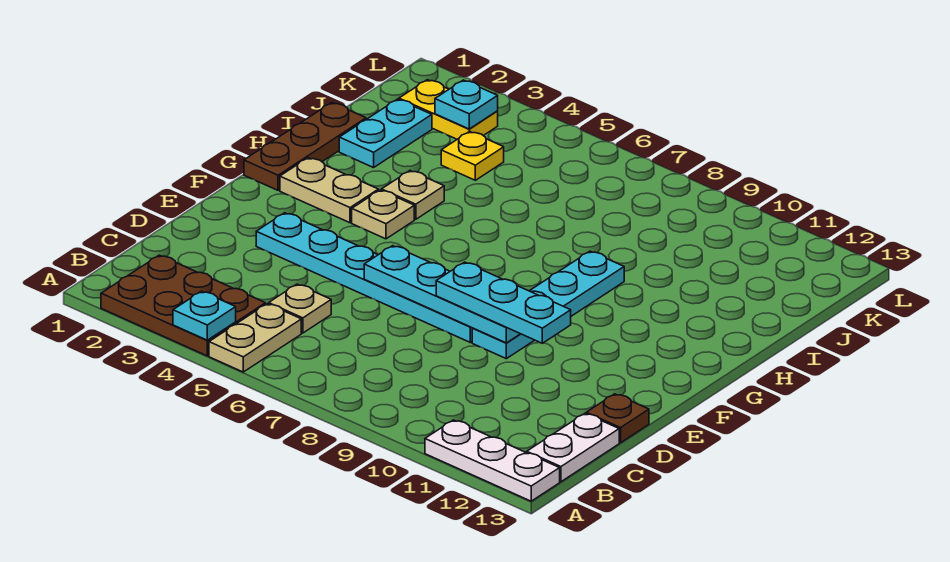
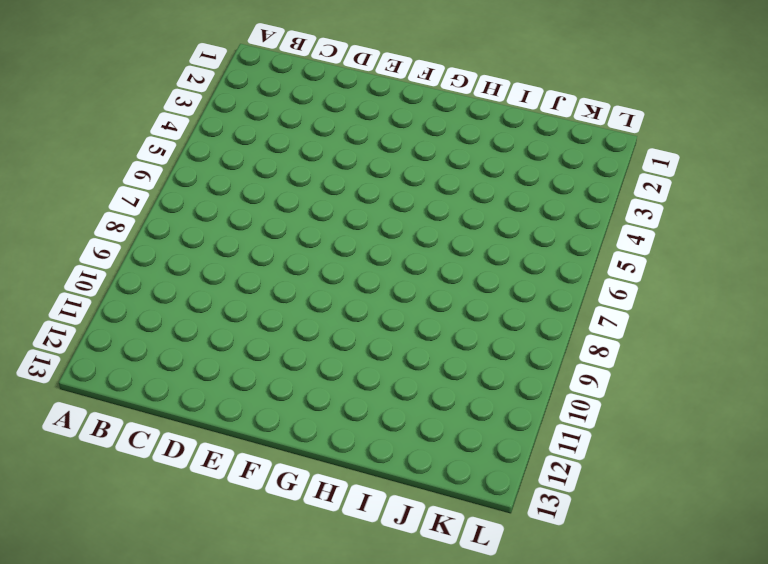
none -> brown 2x3 plate [101,255,265,356]
none -> tan 1x2 plate [209,304,301,372]
none -> white 1x3 plate [425,420,560,501]

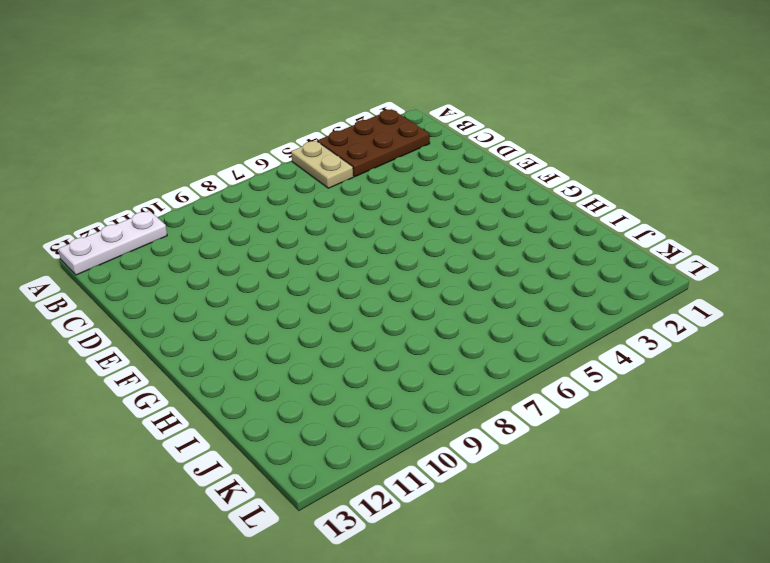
none -> white 1x2 plate [527,414,619,482]
none -> tan 1x1 plate [269,284,331,333]
none -> brown 1x1 plate [586,394,649,443]

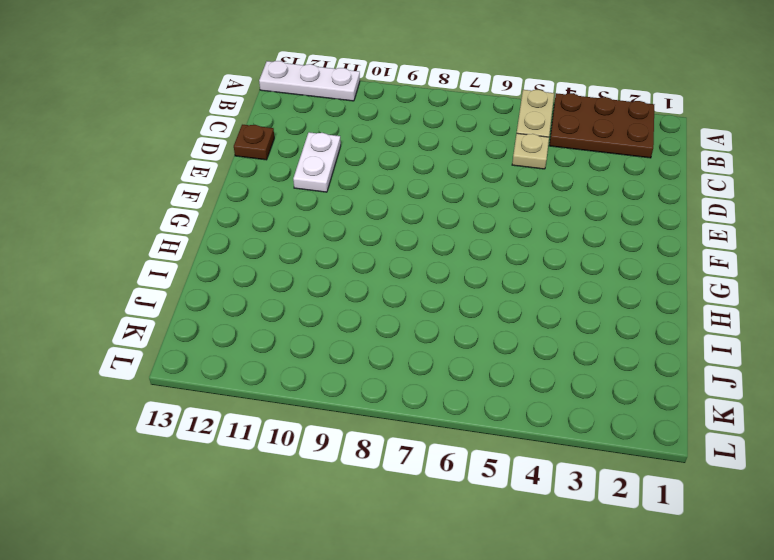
white 1x2 plate [293,132,341,192] -> white 1x2 plate moved to [527,414,619,482]
none -> cyan 1x6 plate [256,213,472,342]
none -> cyan 1x4 plate [472,251,624,359]
none -> brown 1x3 plate [244,103,366,190]

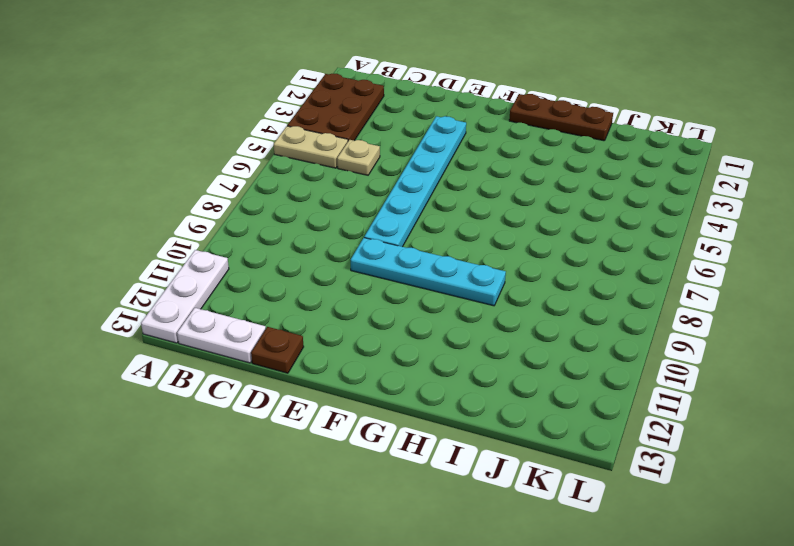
none -> tan 1x2 plate [280,158,378,223]
none -> tan 1x1 plate [352,190,414,239]
none -> tan 1x1 plate [382,171,444,219]

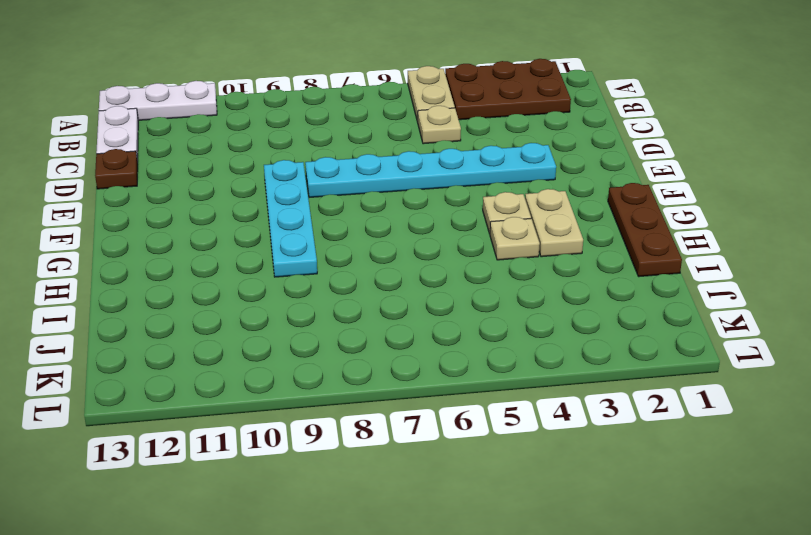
tan 1x2 plate [525,189,583,257] -> tan 1x2 plate turned to [280,158,378,223]
none -> cyan 1x2 plate [339,99,432,168]
none -> yellow 1x1 plate [441,131,504,180]
none -> yellow 1x2 plate [399,80,498,139]

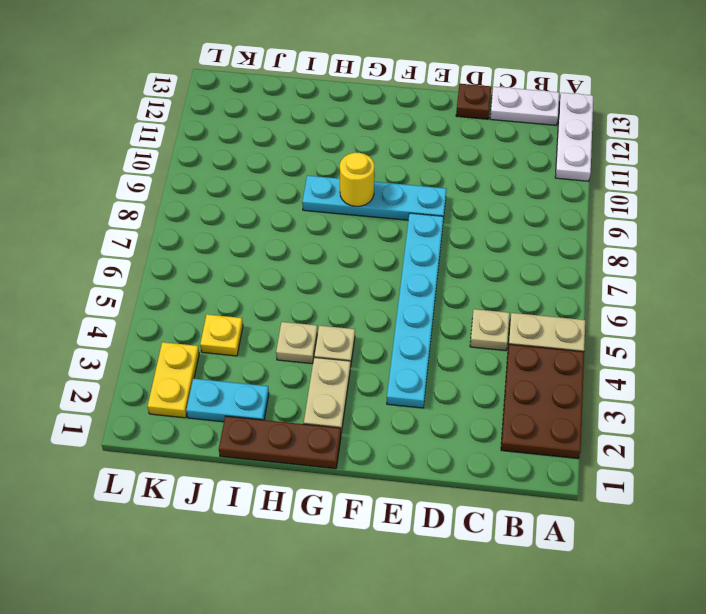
yellow 1x1 round brick [340,153,374,206] -> none
none -> cyan 1x1 plate [173,291,236,340]
none -> cyan 1x4 plate [364,246,520,343]
none -> cyan 1x1 plate [435,80,498,129]

